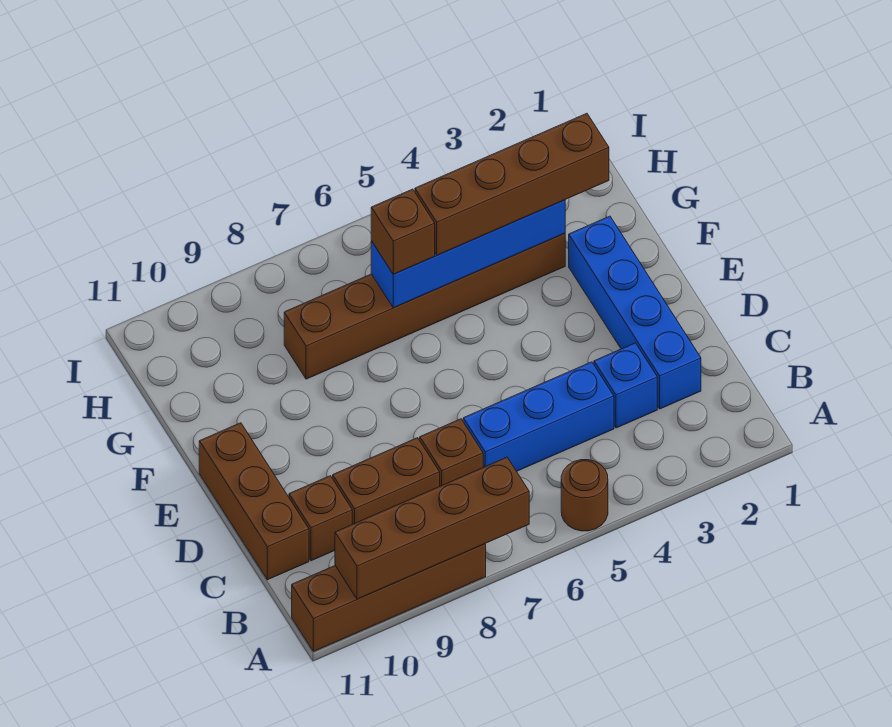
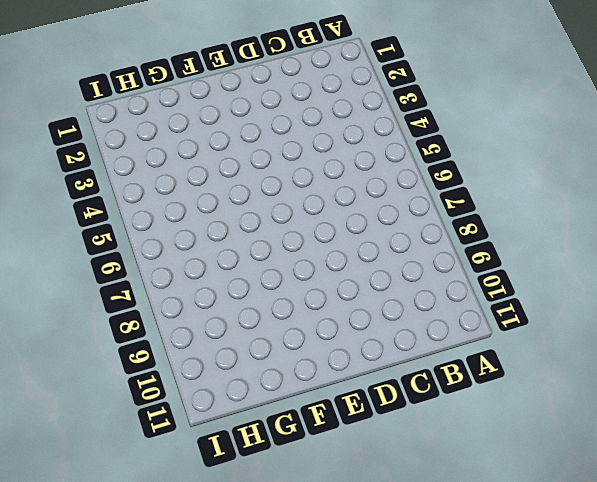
none -> brown 1x1 round brick [561,460,608,531]
none -> brown 1x4 brick [292,544,486,652]
none -> blue 1x4 brick [569,216,701,409]

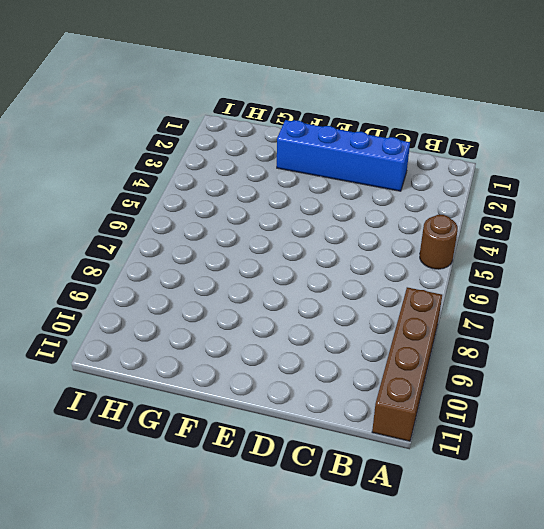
none -> blue 1x1 brick [594,343,657,428]
none -> blue 1x3 brick [463,362,614,471]
none -> brown 1x1 brick [420,419,483,486]

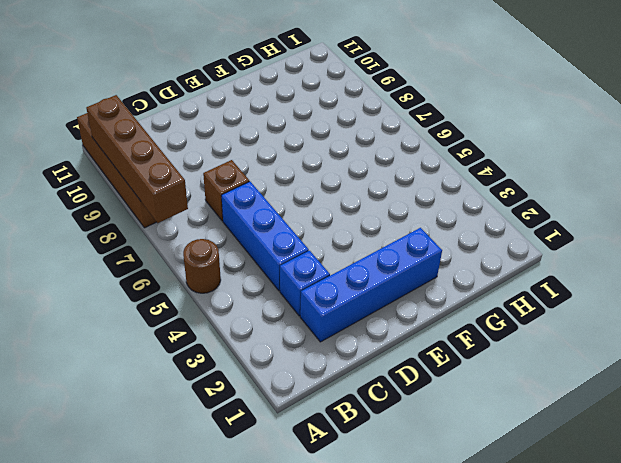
none -> brown 1x2 brick [333,438,440,524]
none -> brown 1x1 brick [289,476,352,561]
none -> brown 1x3 brick [199,423,309,580]

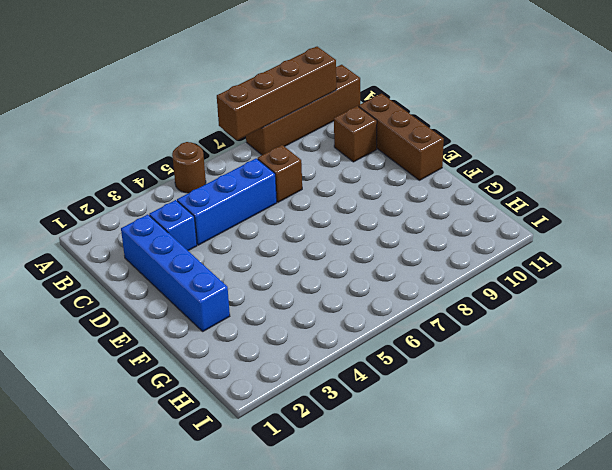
none -> brown 1x2 brick [333,438,440,524]
none -> brown 1x6 brick [284,234,565,379]
none -> blue 1x4 brick [371,200,565,308]

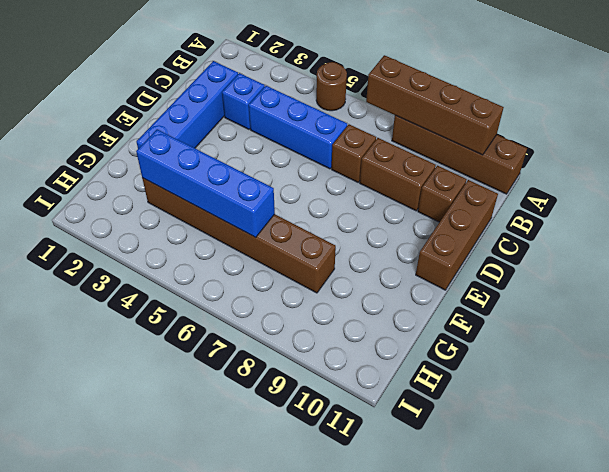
none -> brown 1x4 brick [415,113,609,255]
none -> brown 1x1 brick [371,189,435,274]

